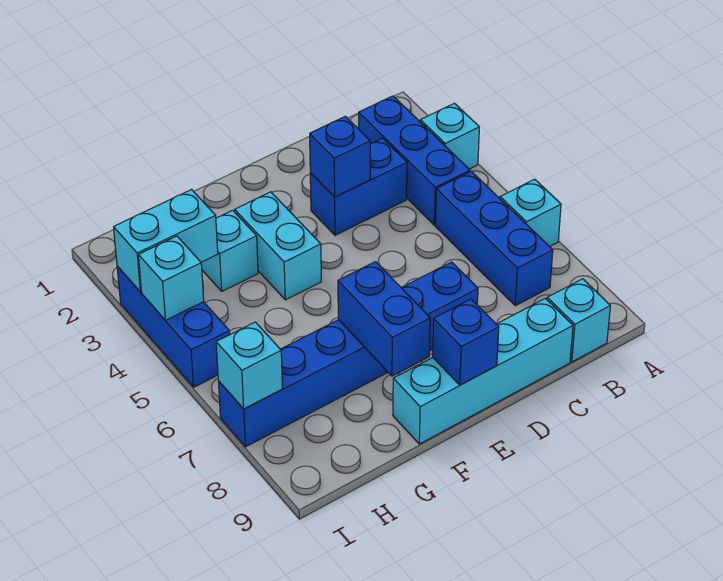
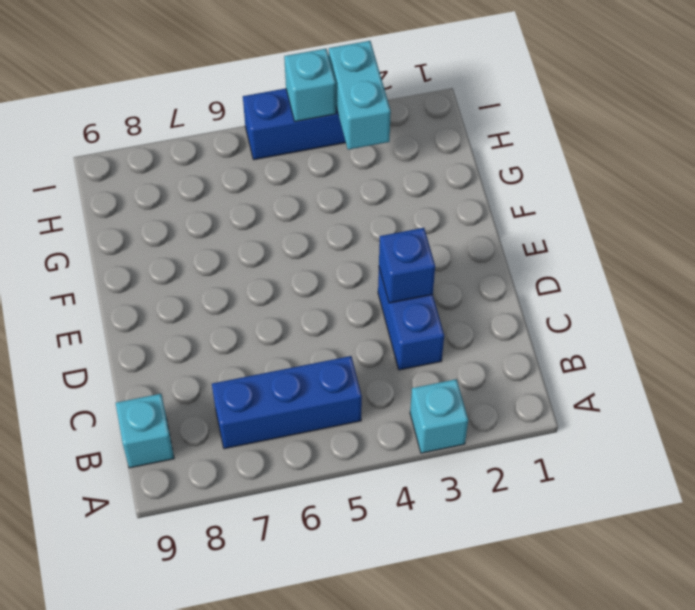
none -> cyan 1x1 brick [500,179,561,247]
none -> blue 1x3 brick [359,96,470,225]
none -> cyan 1x4 brick [393,298,573,444]

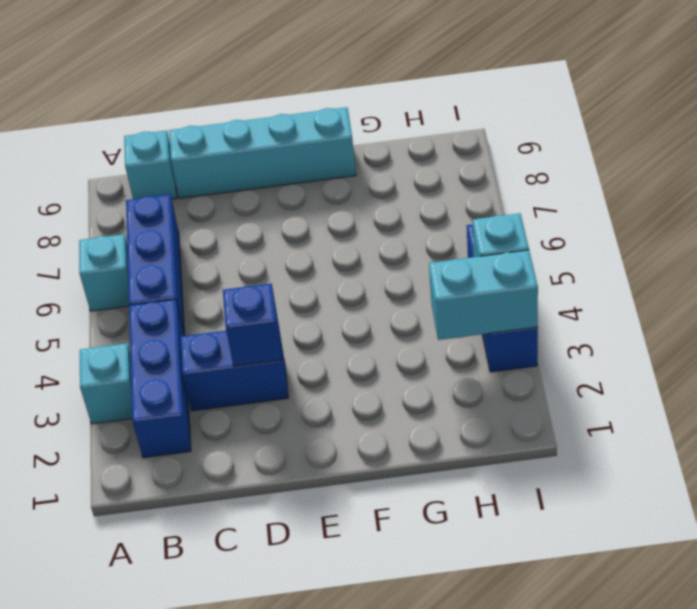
none -> blue 1x6 brick [218,262,478,447]
none -> cyan 1x2 brick [235,192,321,300]
none -> cyan 1x1 brick [201,210,258,291]

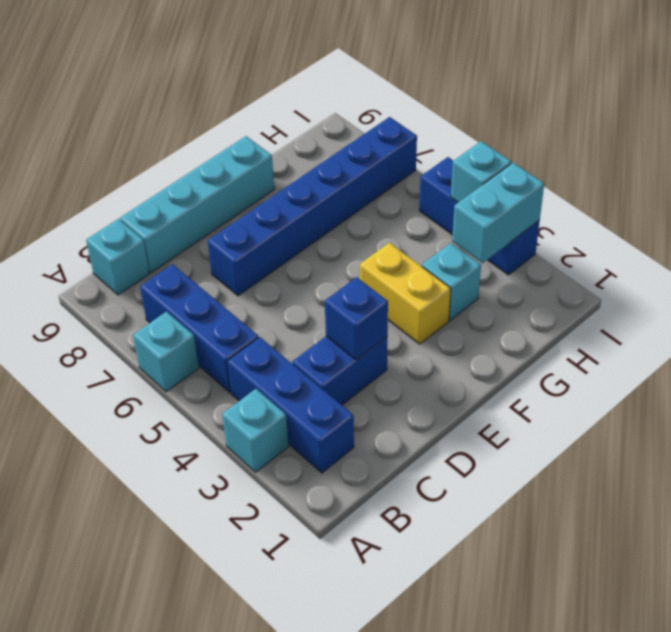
yellow 1x2 brick [360,243,451,344] -> cyan 1x2 brick [235,192,321,300]
none -> blue 1x1 brick [433,299,499,385]
none -> blue 1x2 brick [338,262,430,376]
none -> cyan 1x1 brick [216,322,282,409]

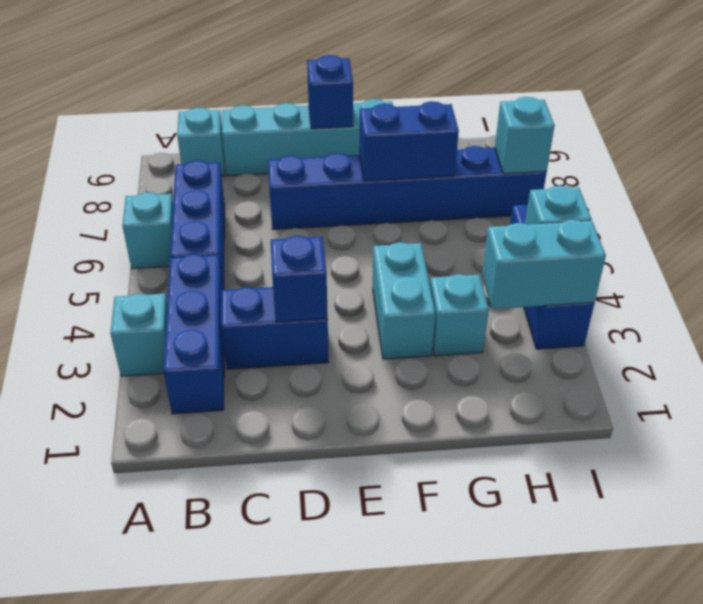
blue 1x2 brick [359,101,459,181] -> blue 1x2 brick turned to [338,262,430,376]

